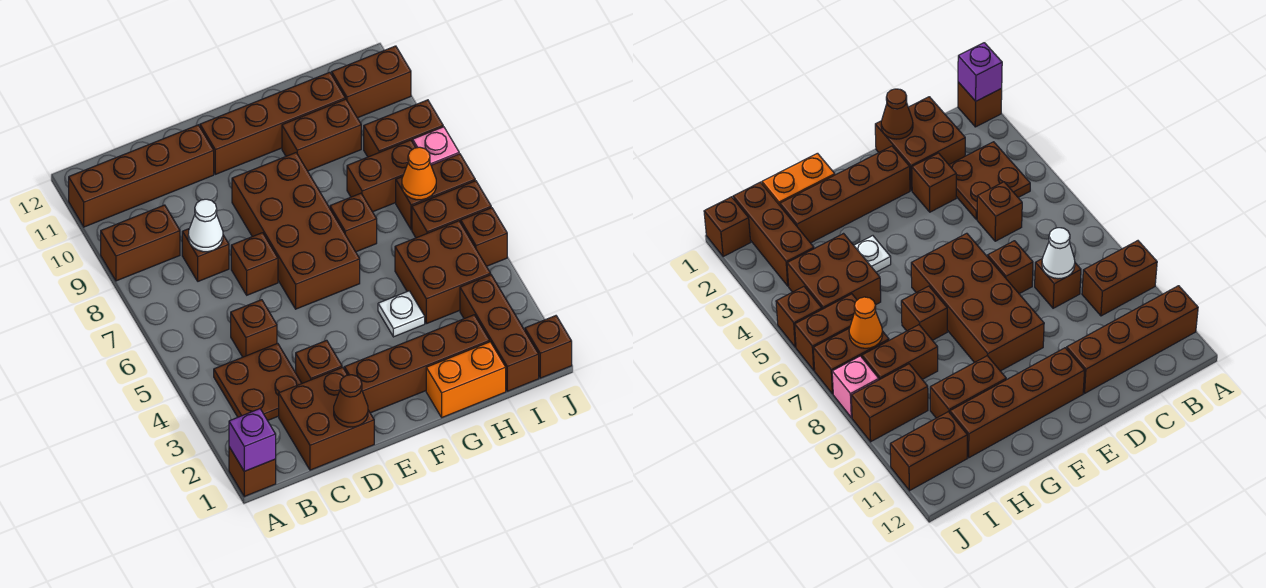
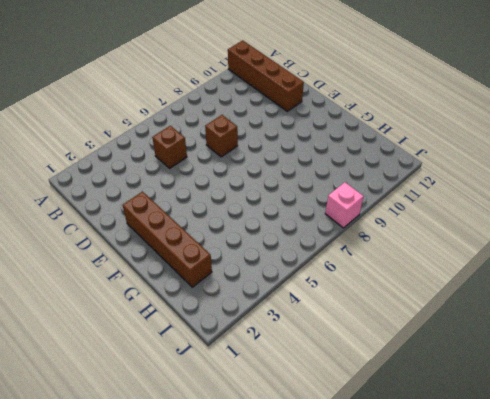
none -> brown 1x1 brick [229,447,276,496]
none -> brown 1x2 brick [101,205,180,281]
none -> brown 2x2 plate [214,343,302,421]
none -> brown 2x2 brick [279,367,374,470]

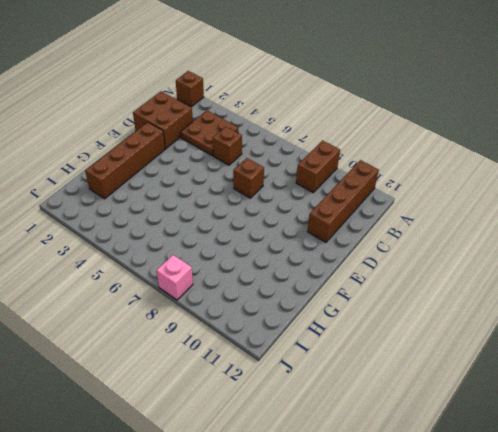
none -> brown 1x1 brick [182,229,229,281]
none -> brown 1x1 brick [296,340,342,383]
none -> brown 2x4 brick [232,153,360,309]
none -> brown 1x4 brick [200,72,345,174]

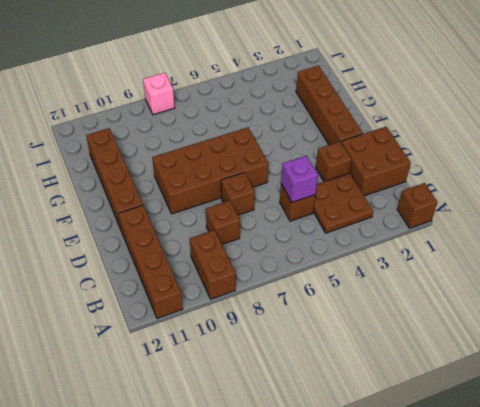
purple 1x1 brick [281,156,318,202] -> purple 1x1 brick moved to [229,409,276,471]
none -> orange 1x2 brick [426,342,506,417]
none -> white 1x1 plate [378,291,425,337]
none -> brown 1x1 brick [330,193,377,252]
none -> brown 1x2 brick [282,99,361,171]

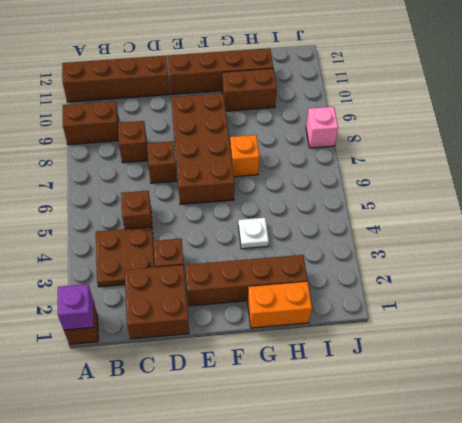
orange 1x1 brick [230,135,259,177] -> brown 1x1 brick [330,193,377,252]
none -> brown 2x2 brick [395,221,491,324]
none -> brown 1x2 brick [347,140,416,212]
none -> brown 1x3 brick [460,275,539,391]
none -> brown 1x2 brick [412,181,491,238]

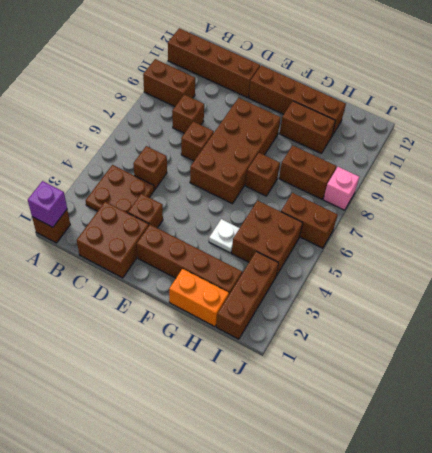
none -> brown 1x2 brick [396,154,475,230]
none -> brown 1x2 brick [364,100,443,157]
none -> brown 1x2 brick [332,46,411,118]
none -> brown 1x1 brick [525,316,572,378]

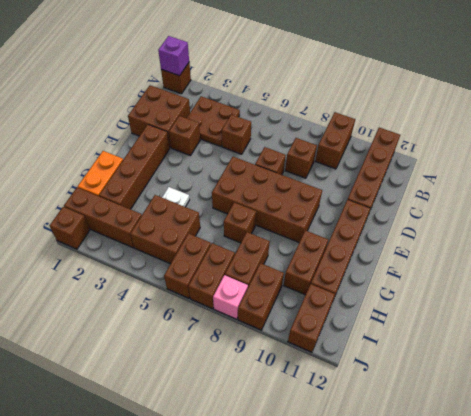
none -> brown 1x1 brick [461,208,507,266]
none -> white 1x1 cone [188,199,223,252]
none -> brown 1x1 cone [334,375,368,427]
none -> orange 1x1 cone [402,147,436,200]

